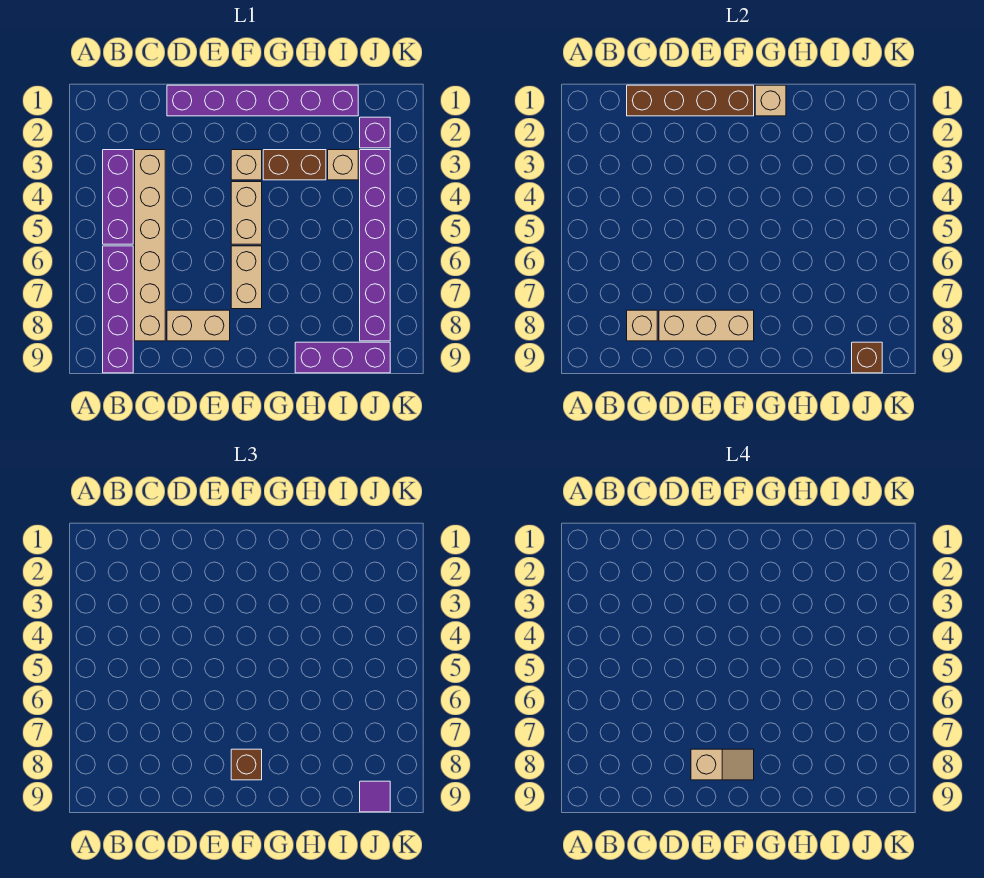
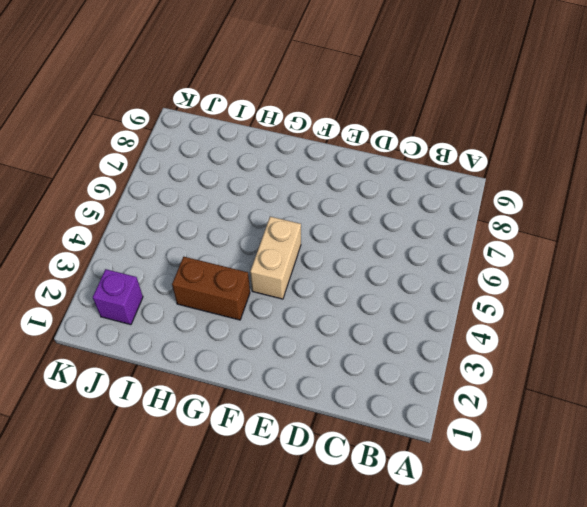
none -> purple 1x3 brick [103,150,133,244]
none -> purple 1x4 brick [103,246,133,373]
none -> tan 1x6 brick [135,150,165,341]

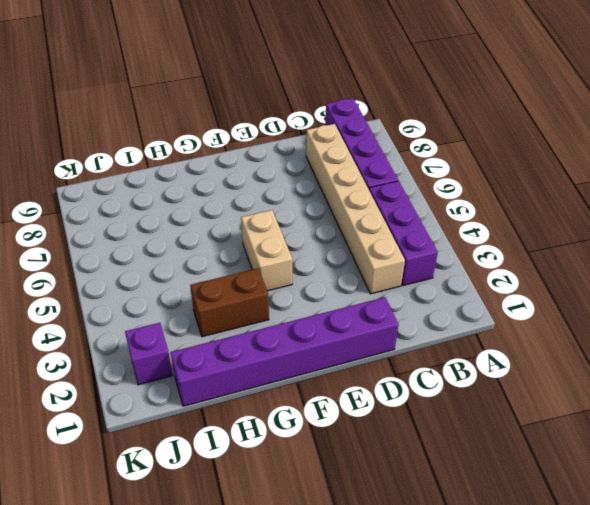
none -> tan 1x2 brick [167,310,230,341]
none -> tan 1x1 brick [231,150,262,180]
none -> tan 1x2 brick [231,246,262,309]

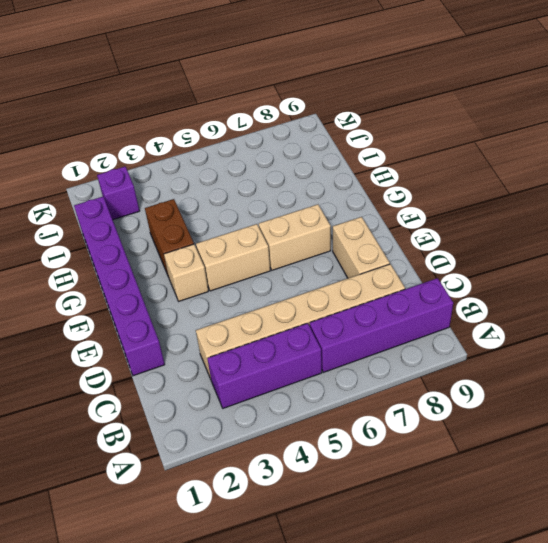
none -> purple 1x3 brick [295,342,390,373]
none -> tan 1x1 brick [328,150,358,180]
none -> purple 1x6 brick [360,150,390,341]

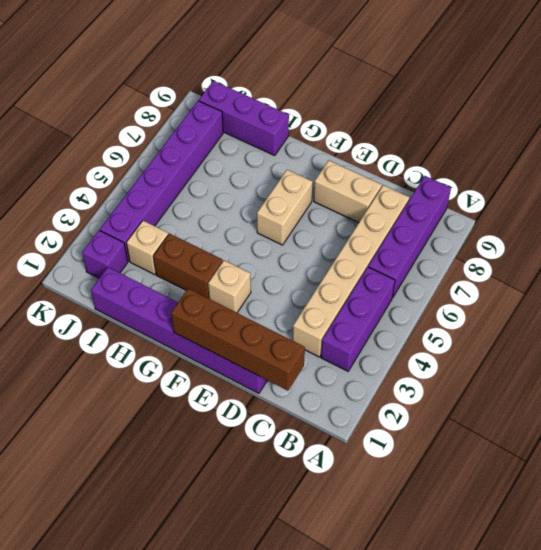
none -> tan 1x2 brick [231,182,262,244]
none -> tan 1x1 brick [627,310,657,341]
none -> tan 1x3 brick [659,310,754,341]

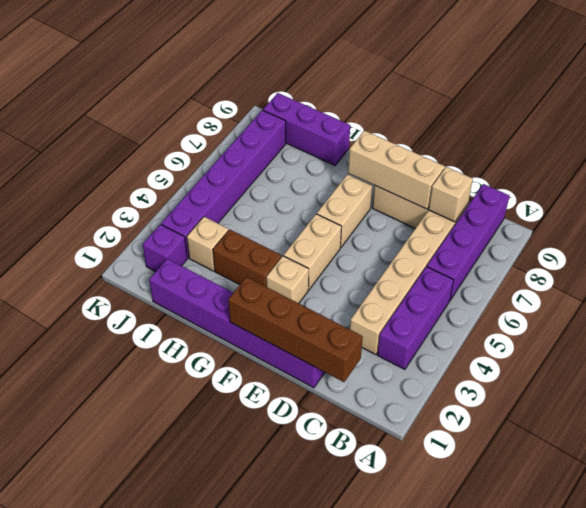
none -> tan 1x1 brick [755,85,786,116]
none -> brown 1x1 brick [852,342,882,373]
none -> brown 1x1 brick [231,749,262,780]

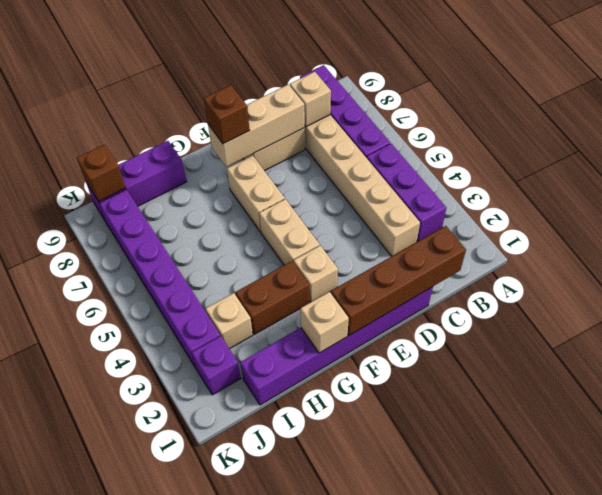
none -> purple 1x1 tile [360,781,390,812]
none -> tan 1x2 slope [691,749,754,780]

